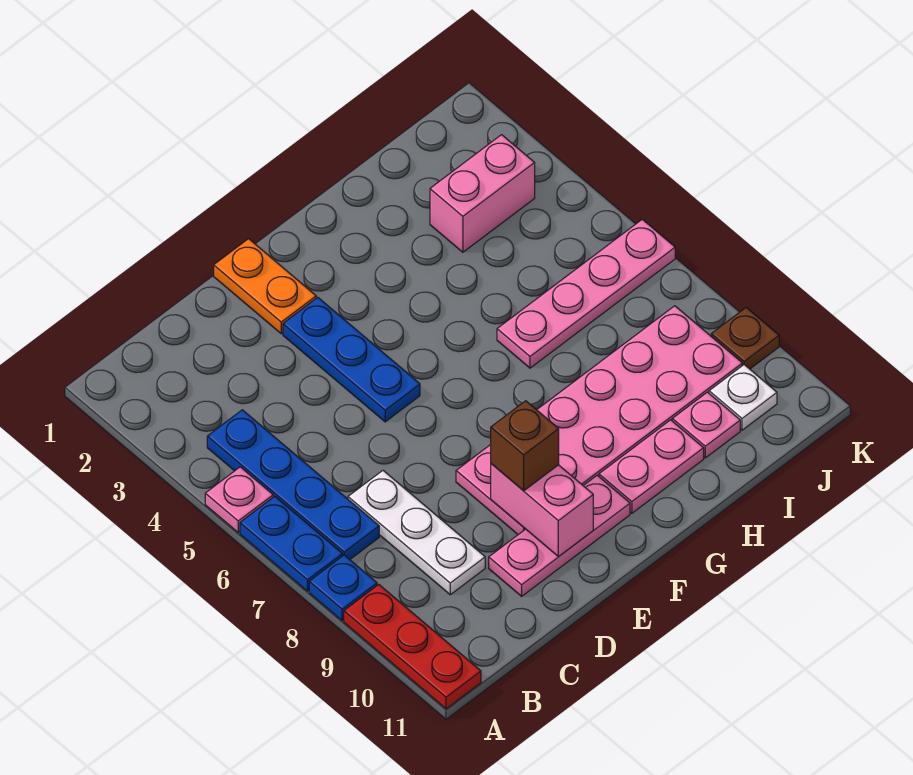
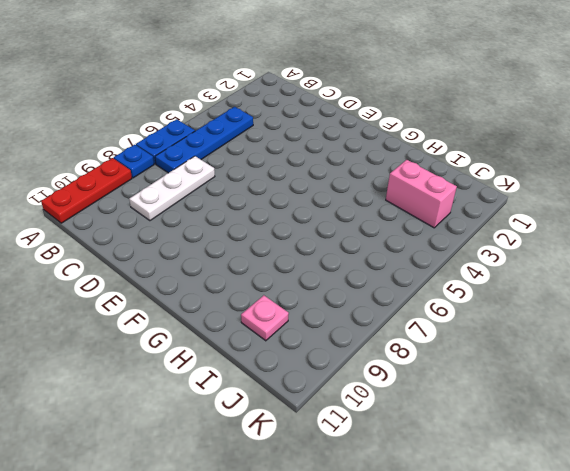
none -> pink 1x1 plate [205,467,273,533]
none -> pink 1x3 plate [489,475,630,596]
none -> orange 1x2 plate [214,239,316,334]

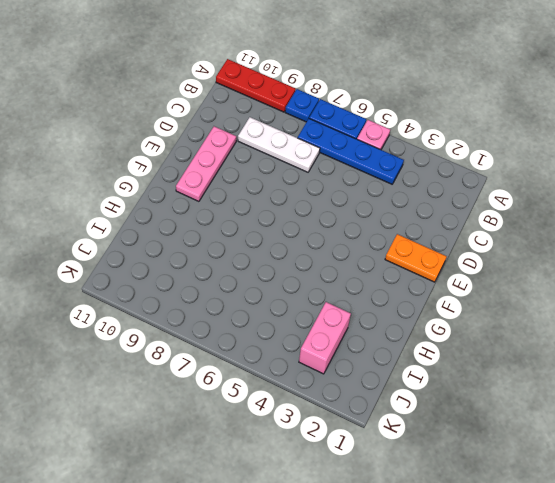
none -> blue 1x3 plate [283,298,420,422]
none -> pink 2x6 plate [456,306,742,534]
none -> pink 1x2 plate [599,420,704,513]

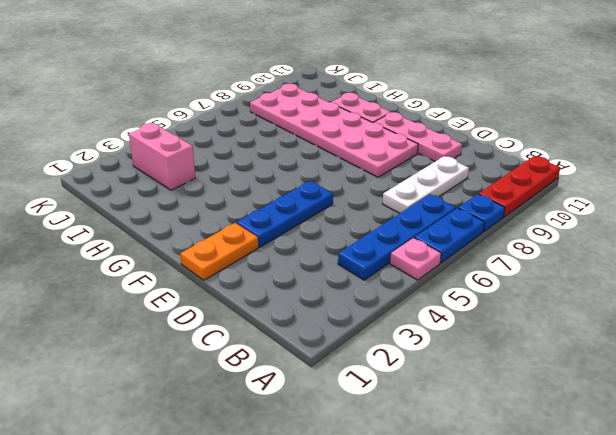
none -> pink 1x4 plate [497,219,675,368]
none -> pink 1x1 plate [672,392,740,458]
none -> white 1x1 plate [709,365,777,430]

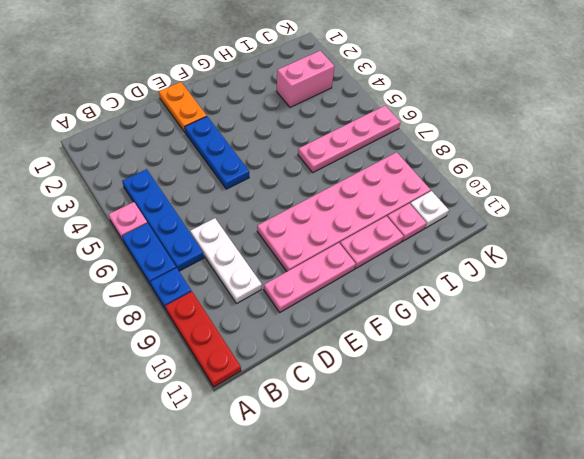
none -> brown 1x1 plate [711,308,779,369]
none -> pink 1x2 brick [491,464,593,556]
none -> brown 1x1 brick [491,401,559,491]

